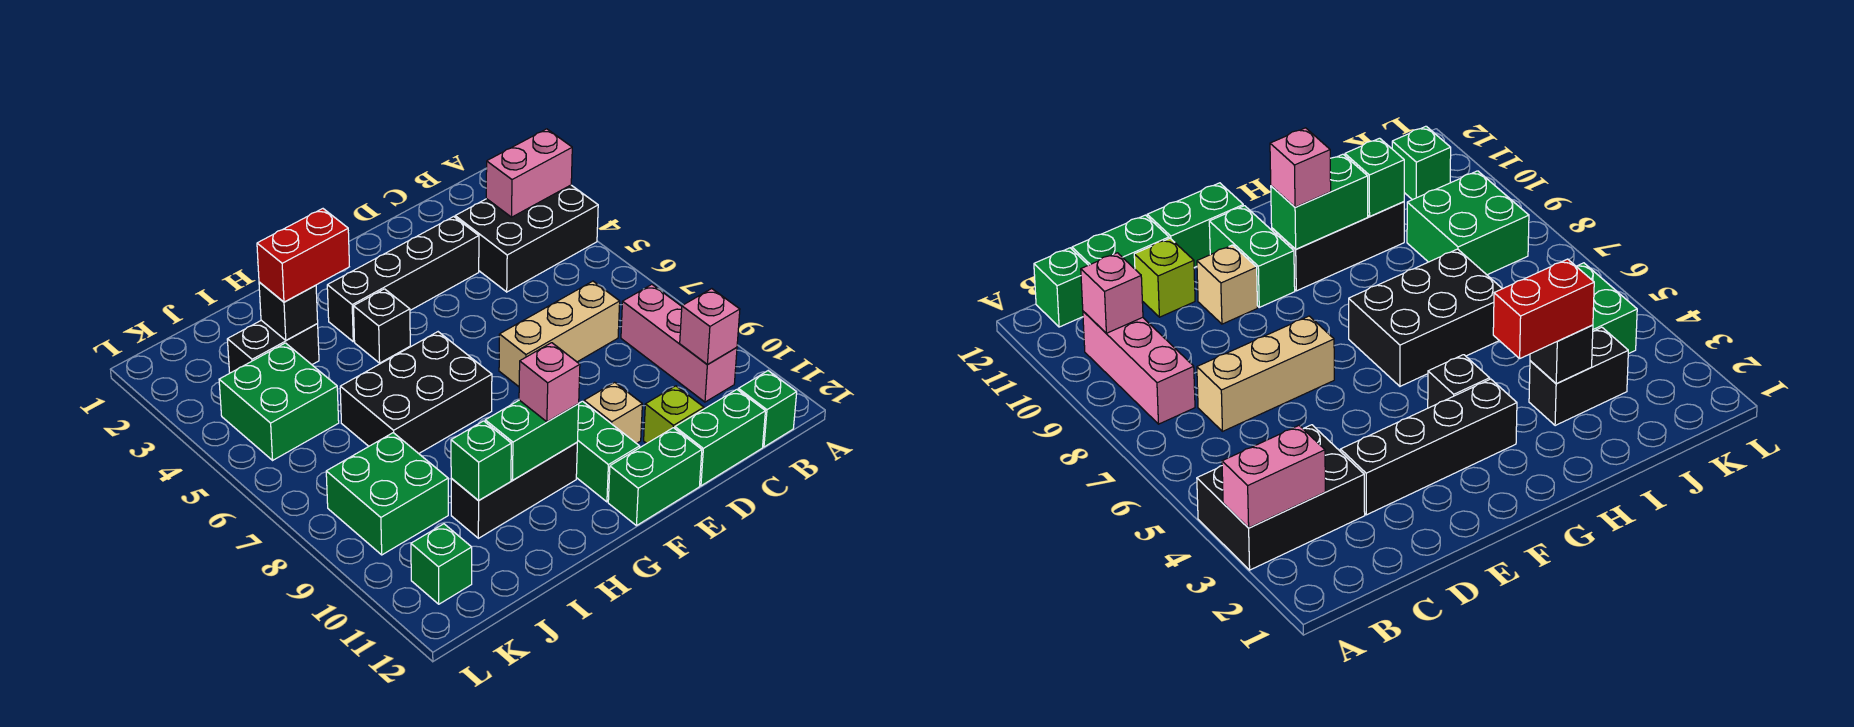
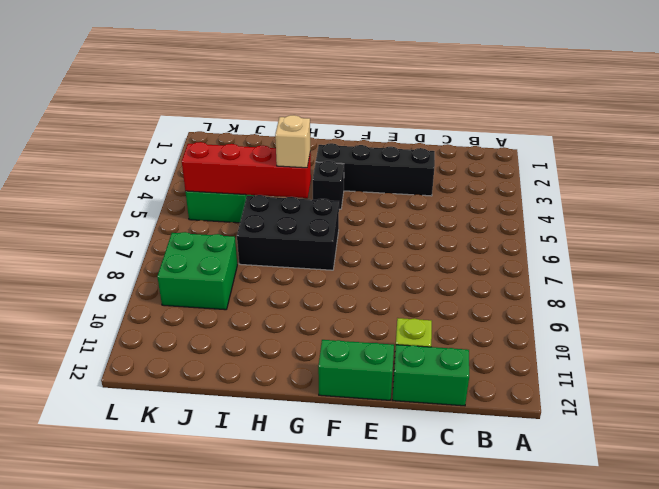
red 1x4 brick [182,142,311,198] -> none
tan 1x1 brick [275,115,310,168] -> tan 1x1 brick moved to [584,382,642,443]
none -> black 2x3 brick [455,185,598,292]
none -> pink 1x3 brick [621,285,737,402]
none -> green 1x1 brick [738,371,797,447]

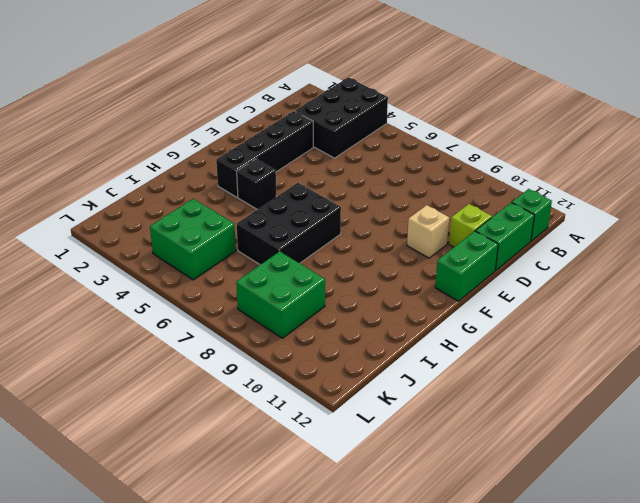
none -> pink 1x3 brick [621,285,737,402]
none -> tan 1x3 brick [499,281,620,387]
none -> green 1x2 brick [576,401,640,502]

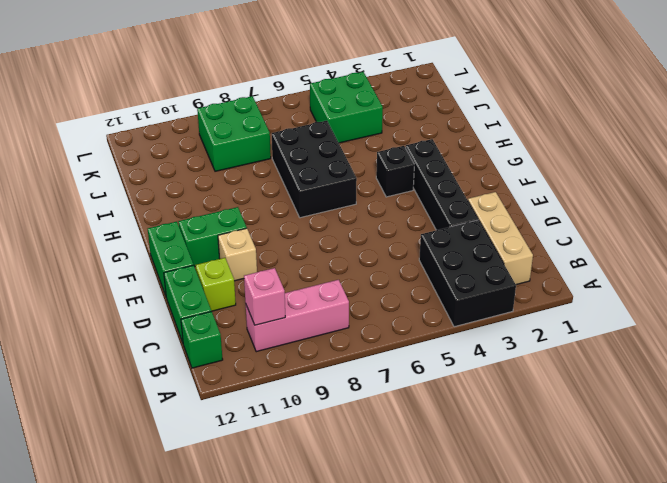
tan 1x3 brick [468,192,533,285] -> tan 1x3 brick moved to [499,281,620,387]
none -> black 1x3 brick [451,442,577,538]
none -> black 1x2 brick [227,320,319,373]
none -> green 1x1 brick [411,524,472,604]

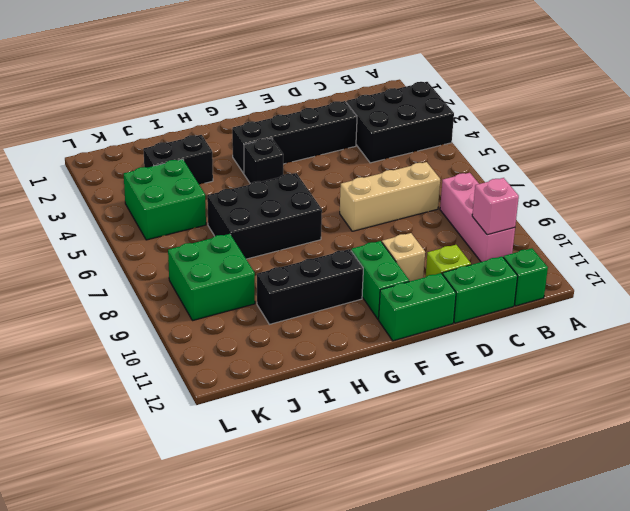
none -> green 1x1 brick [411,524,472,604]
none -> pink 1x2 brick [486,129,572,217]
none -> green 1x2 brick [485,400,579,480]

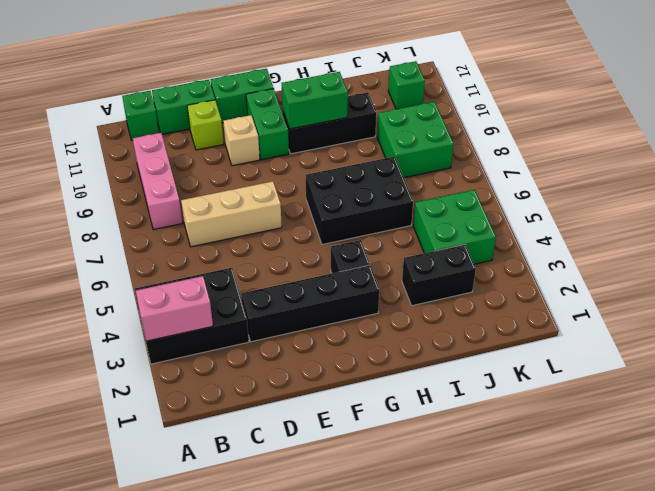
none -> pink 1x1 brick [680,289,740,364]
none -> black 1x1 brick [259,282,318,340]
none -> green 1x1 brick [451,421,511,501]

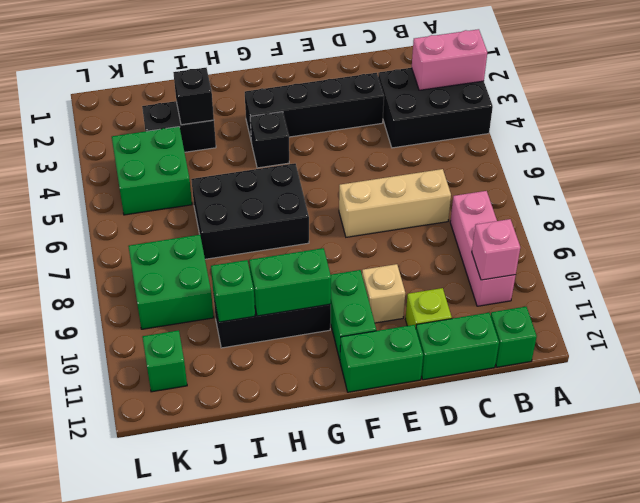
none -> pink 1x1 brick [519,343,580,422]
none -> red 1x2 brick [257,209,349,302]

